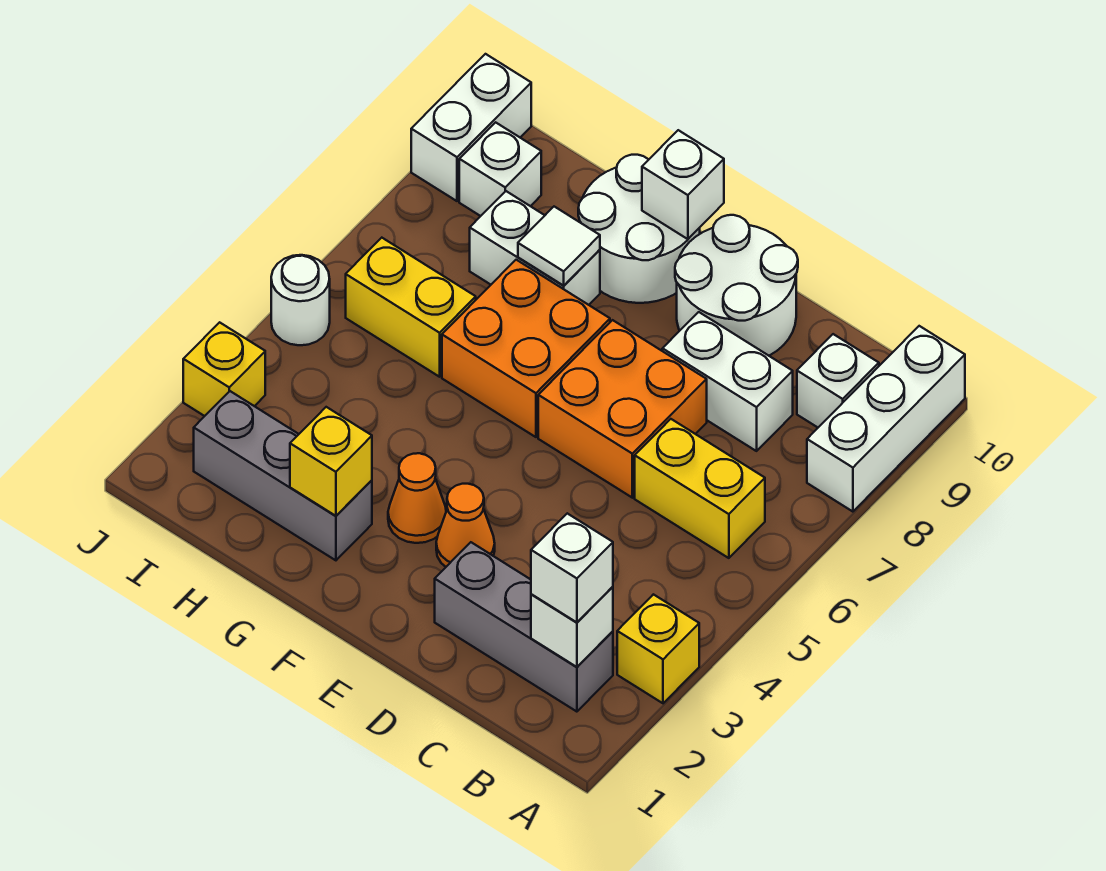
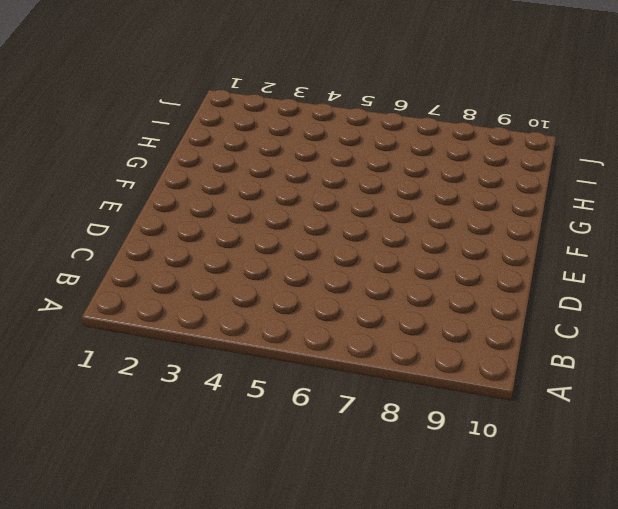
none -> yellow 1x1 brick [617,594,699,703]
none -> white 1x3 brick [807,326,965,512]
none -> grey 1x3 brick [435,542,613,712]

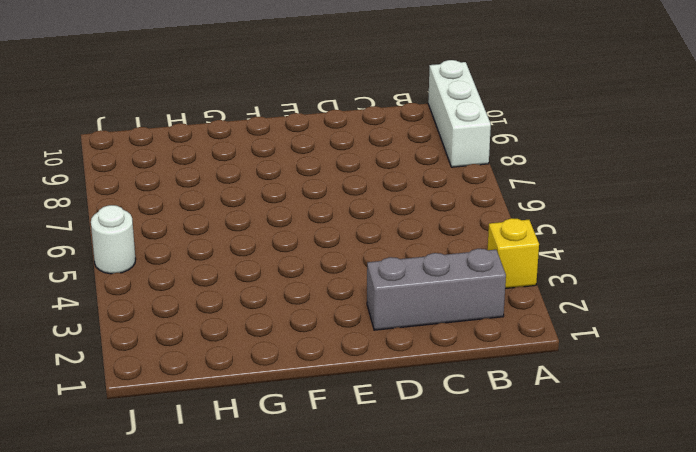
none -> yellow 1x2 brick [635,419,765,558]
none -> white 1x1 brick [797,334,879,427]
none -> white 1x2 brick [662,312,793,451]

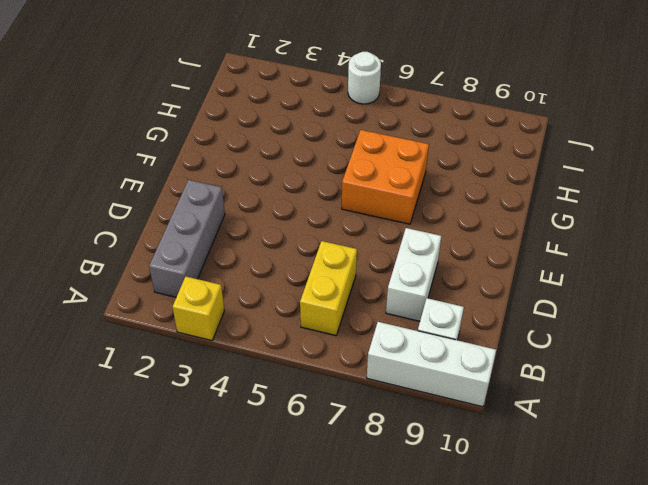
none -> orange 2x2 brick [538,320,707,498]
none -> white 2x2 round brick [675,215,798,356]
none -> orange 1x1 cone [436,484,495,567]

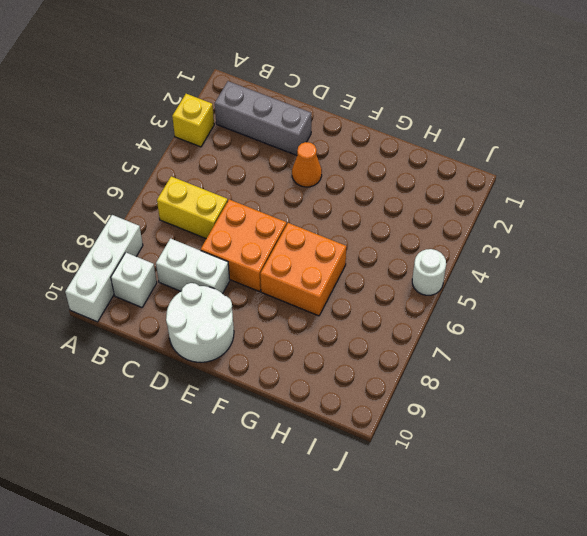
none -> orange 1x1 cone [388,453,446,543]
none -> white 2x2 round brick [578,155,700,303]
none -> grey 1x3 brick [194,391,372,560]

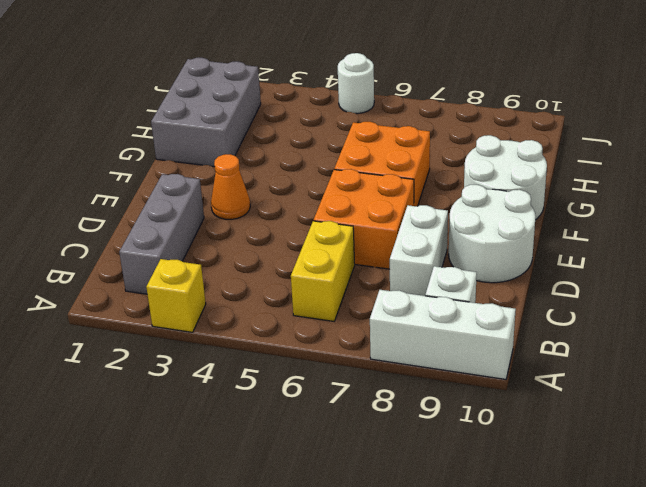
grey 2x3 brick [151,58,261,167] -> grey 1x3 brick [194,391,372,560]
none -> orange 1x1 cone [388,453,446,543]
none -> white 1x2 brick [470,191,600,305]
none -> yellow 1x2 brick [346,238,476,377]

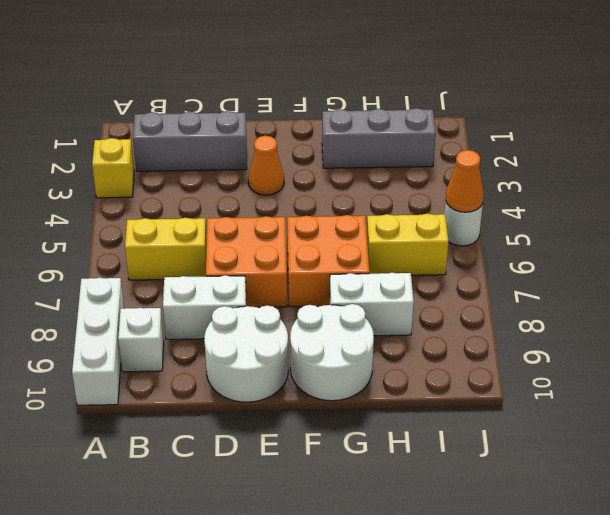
orange 1x1 cone [446,150,484,212] -> orange 1x1 cone moved to [388,453,446,543]
none -> white 1x1 brick [459,122,541,216]
none -> yellow 1x1 brick [183,322,265,416]
none -> white 1x2 brick [411,54,531,201]

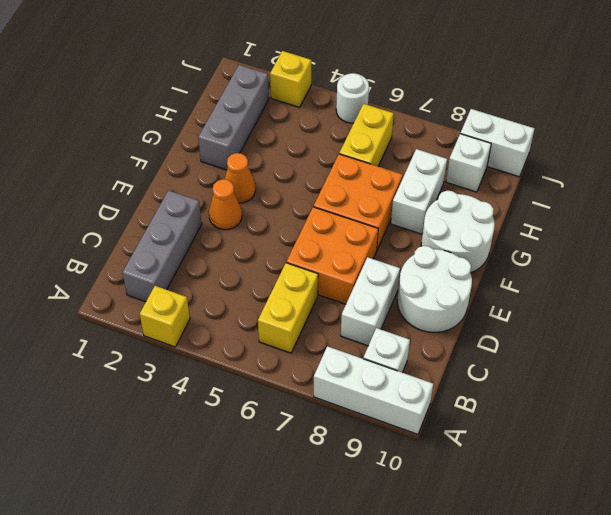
none -> white 1x1 brick [531,587,613,667]
none -> white 1x1 brick [642,130,724,239]
none -> yellow 1x1 brick [290,407,372,516]

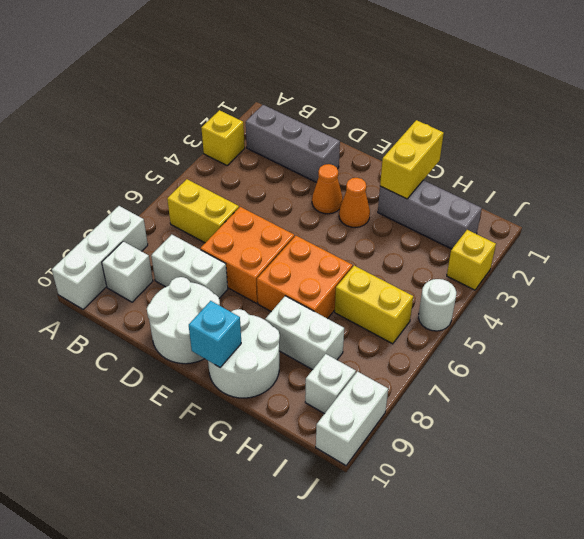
cyan 1x1 brick [189,301,241,367] -> white 1x1 brick [642,130,724,239]
yellow 1x2 brick [380,120,444,199] -> yellow 1x1 brick [290,407,372,516]
none -> white 1x1 brick [531,587,613,667]
none -> white 1x1 tile [518,207,600,286]
none -> white 1x1 brick [531,513,613,622]

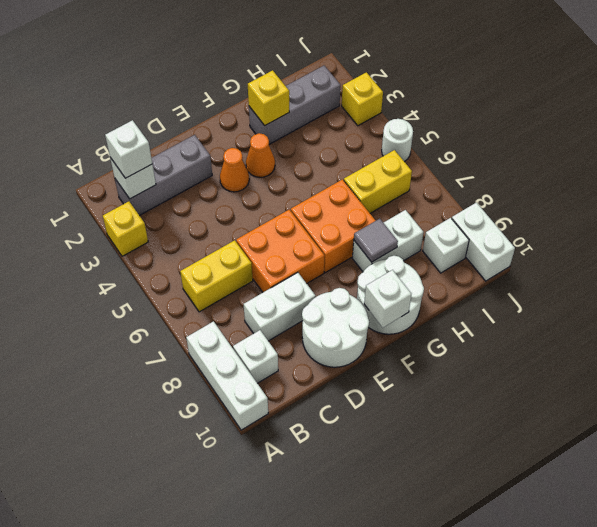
grey 1x1 tile [354,219,398,262] -> white 1x1 tile [518,207,600,286]

